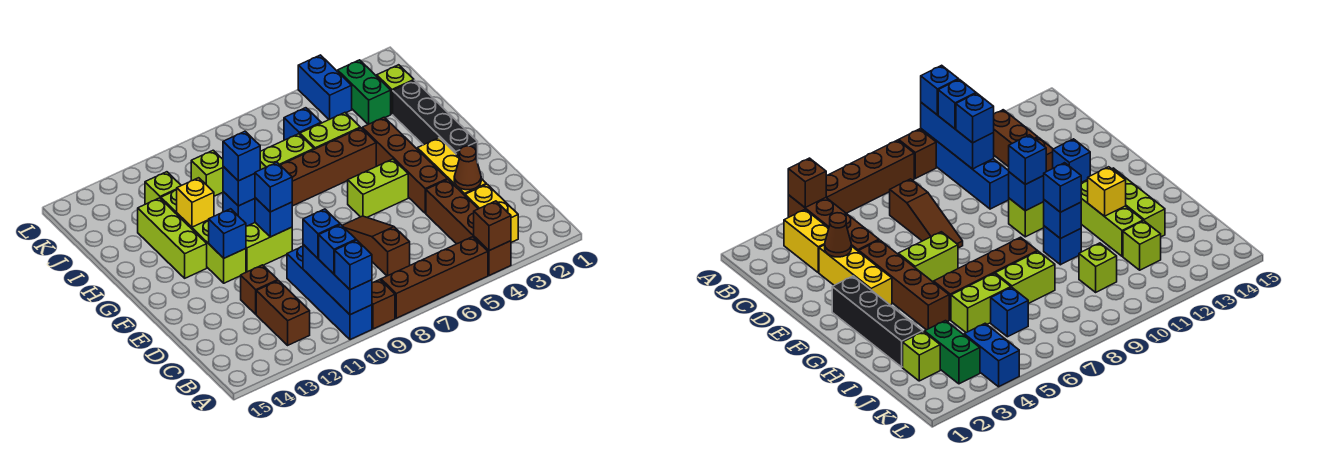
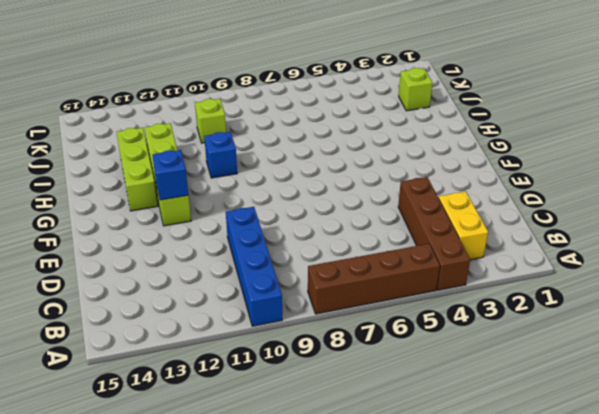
none -> brown 1x1 brick [372,280,395,329]
none -> brown 1x2 brick [256,281,310,345]
none -> brown 1x3 slope [342,216,410,276]
none -> yellow 1x3 brick [417,138,486,195]

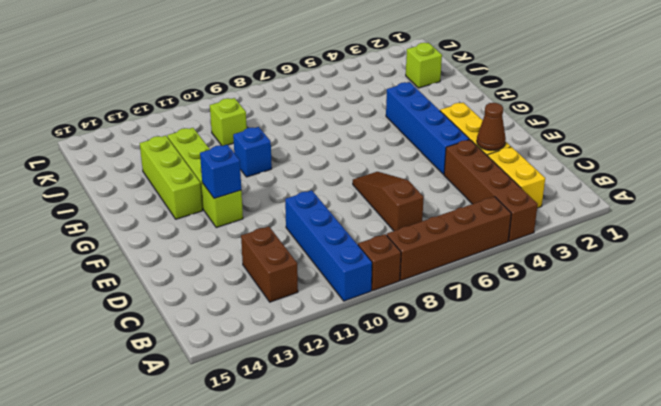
blue 1x4 brick [386,82,469,175] -> brown 1x4 brick [362,117,447,213]
none -> brown 1x1 brick [241,265,278,314]
none -> black 1x4 brick [393,80,478,163]
none -> lime 1x2 brick [348,159,408,217]
none -> lime 1x2 brick [246,223,292,272]

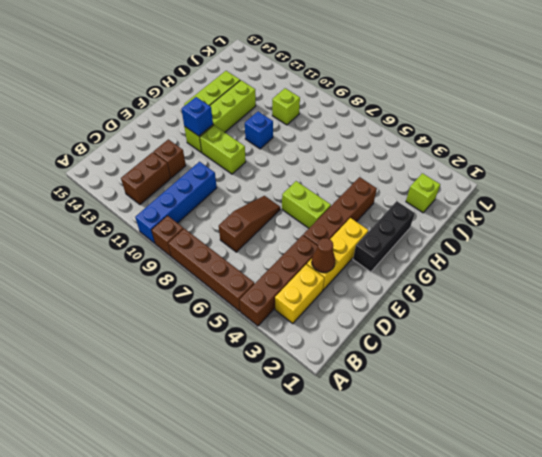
black 1x3 brick [353,201,415,272] -> black 1x4 brick [393,80,478,163]
none -> brown 1x4 brick [280,128,376,206]
none -> lime 1x2 brick [300,113,360,149]
none -> lime 1x2 brick [260,134,314,170]
none -> green 1x2 brick [337,60,391,124]

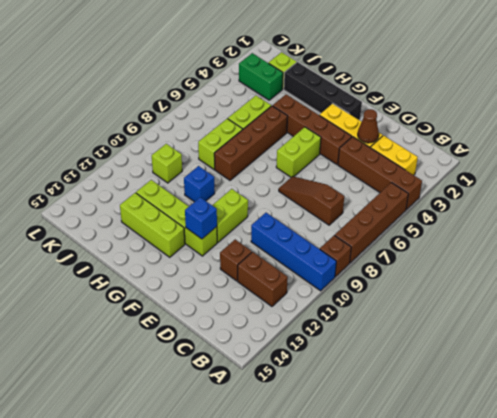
none -> blue 1x1 brick [284,108,321,140]
none -> lime 1x1 brick [145,172,181,204]
none -> blue 1x2 brick [298,55,352,120]
none -> brown 1x1 brick [474,201,511,251]

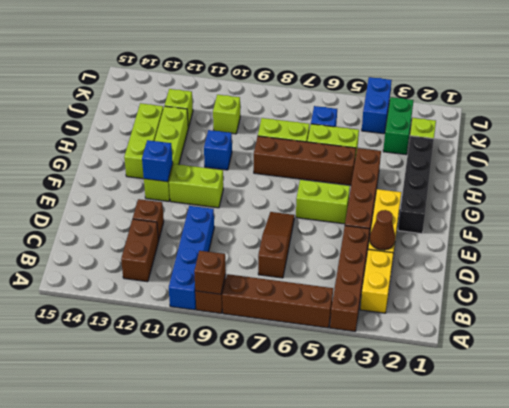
brown 1x1 brick [194,251,226,294] -> brown 1x1 brick moved to [474,201,511,251]
none -> blue 1x3 brick [303,245,372,315]
none -> blue 1x1 brick [255,198,292,237]
none -> blue 1x1 brick [223,167,255,206]
none -> yellow 1x1 brick [177,178,214,227]

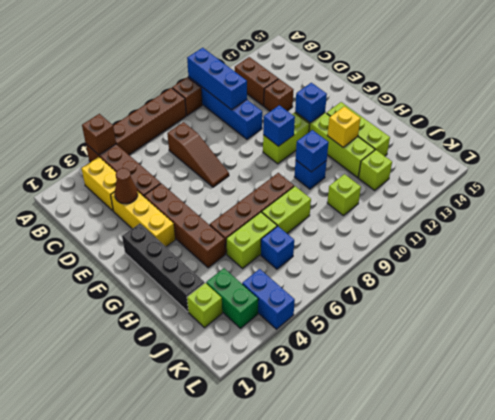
none -> lime 1x2 brick [348,159,408,217]
none -> blue 1x1 brick [335,240,372,290]
none -> blue 1x1 brick [319,225,356,274]
none -> blue 1x1 brick [303,209,340,258]

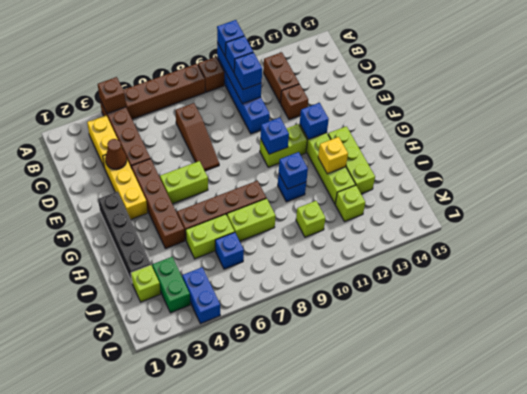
none -> blue 1x1 brick [255,163,292,212]
none -> blue 1x1 brick [223,131,260,181]

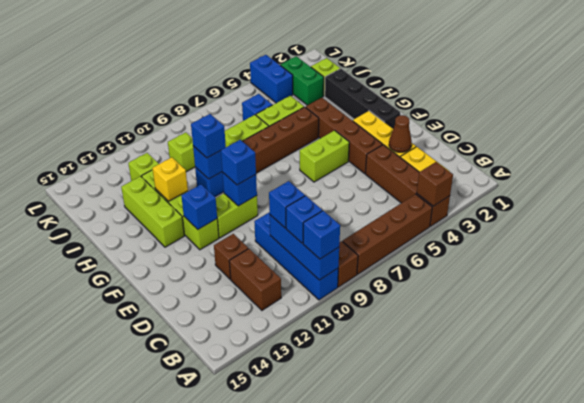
none -> brown 1x3 slope [342,216,410,276]

